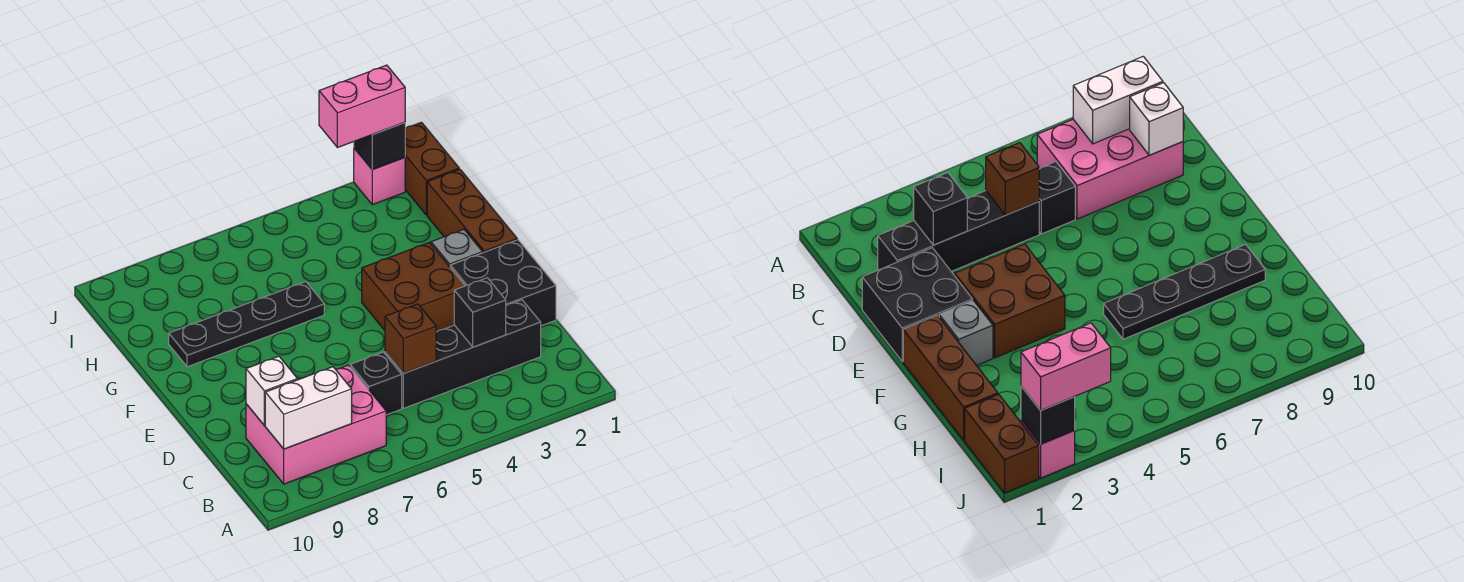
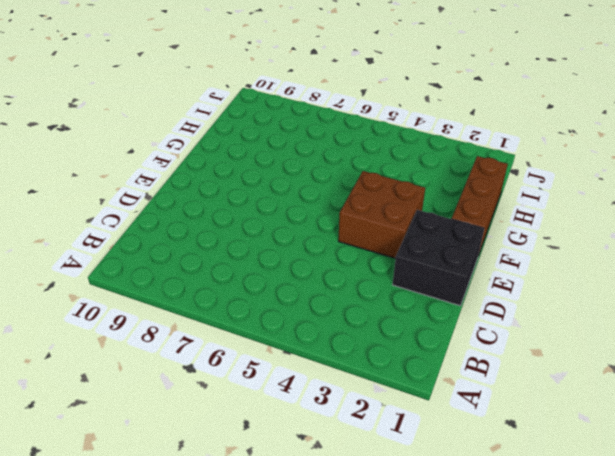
none -> pink 2x3 brick [246,365,386,484]
none -> black 1x4 brick [385,300,541,408]
none -> black 1x1 brick [350,352,402,415]

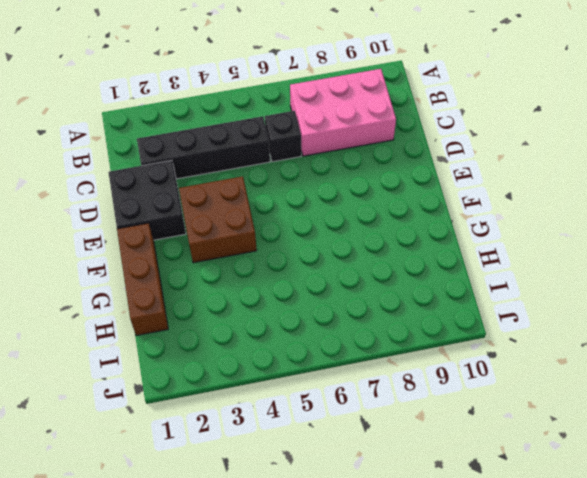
none -> grey 1x1 brick [431,229,483,267]
none -> black 1x4 plate [169,282,324,367]
none -> brown 1x2 brick [405,122,459,215]

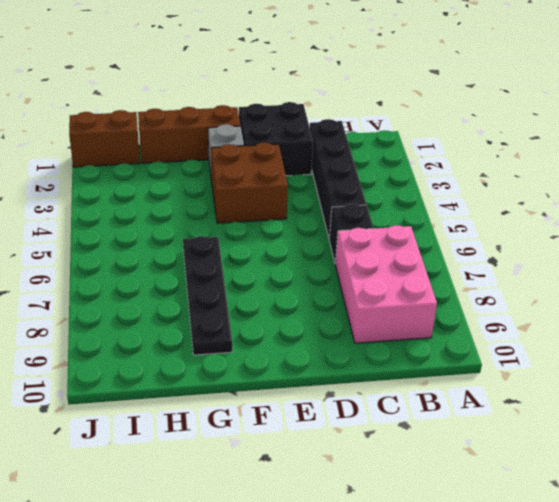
none -> pink 1x1 brick [354,148,405,205]
none -> white 1x2 brick [265,367,352,449]
none -> black 1x1 brick [454,278,506,347]

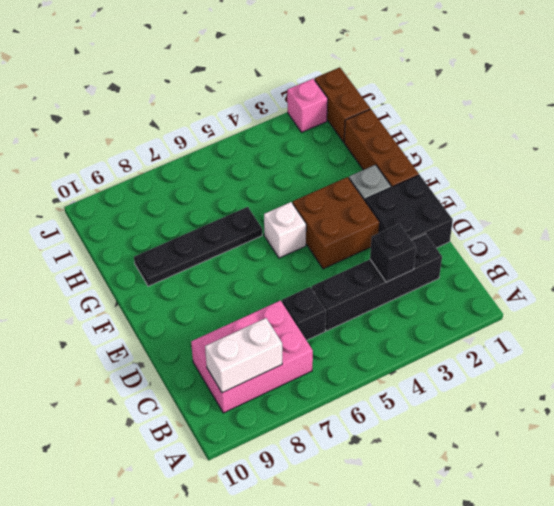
white 1x1 brick [264,202,306,258] -> white 1x1 brick moved to [246,356,298,426]
none -> brown 1x1 brick [385,304,436,373]
none -> black 1x1 brick [354,123,405,169]
none -> pink 1x2 brick [319,65,405,148]

